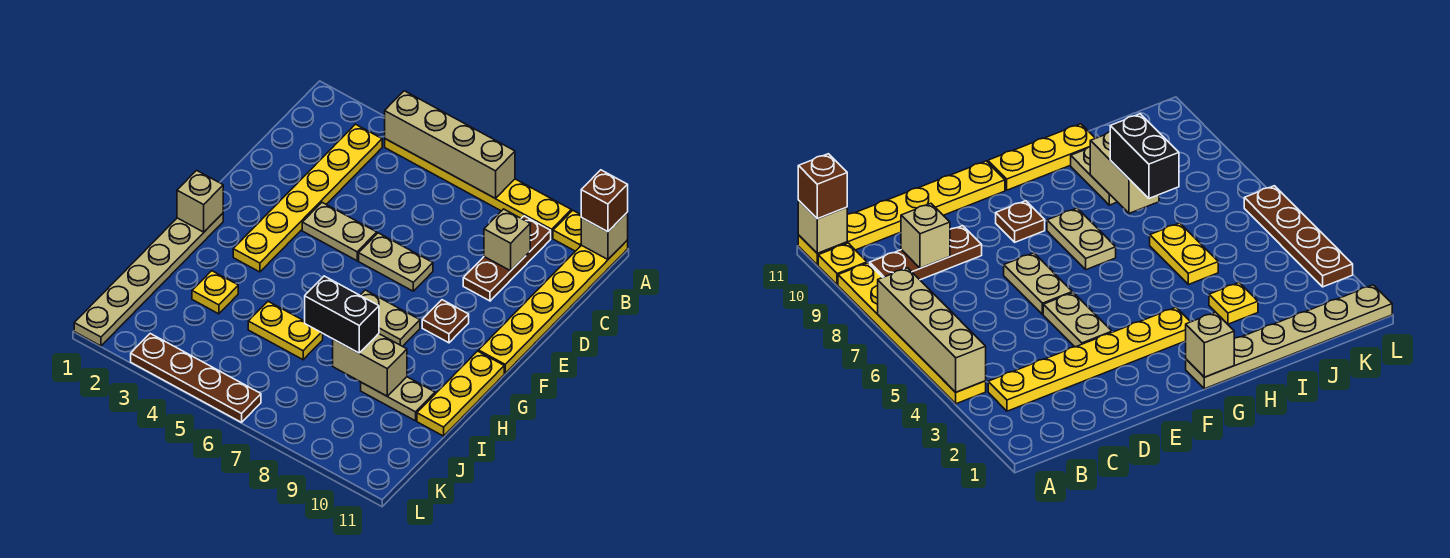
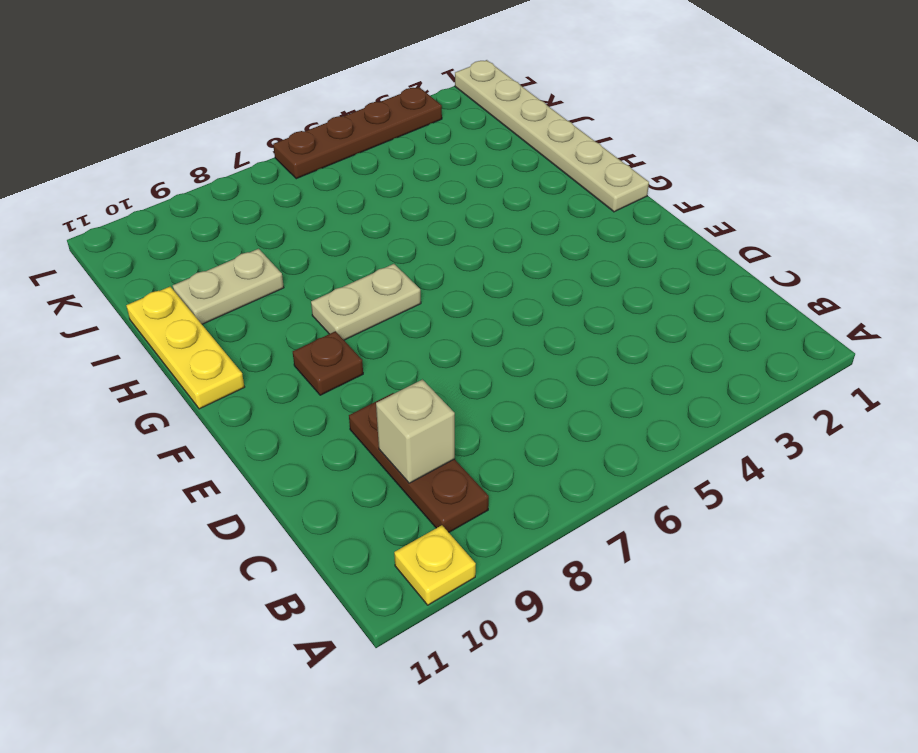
none -> yellow 1x6 plate [385,139,571,238]
none -> yellow 1x6 plate [479,240,628,373]
none -> yellow 1x6 plate [233,124,382,272]

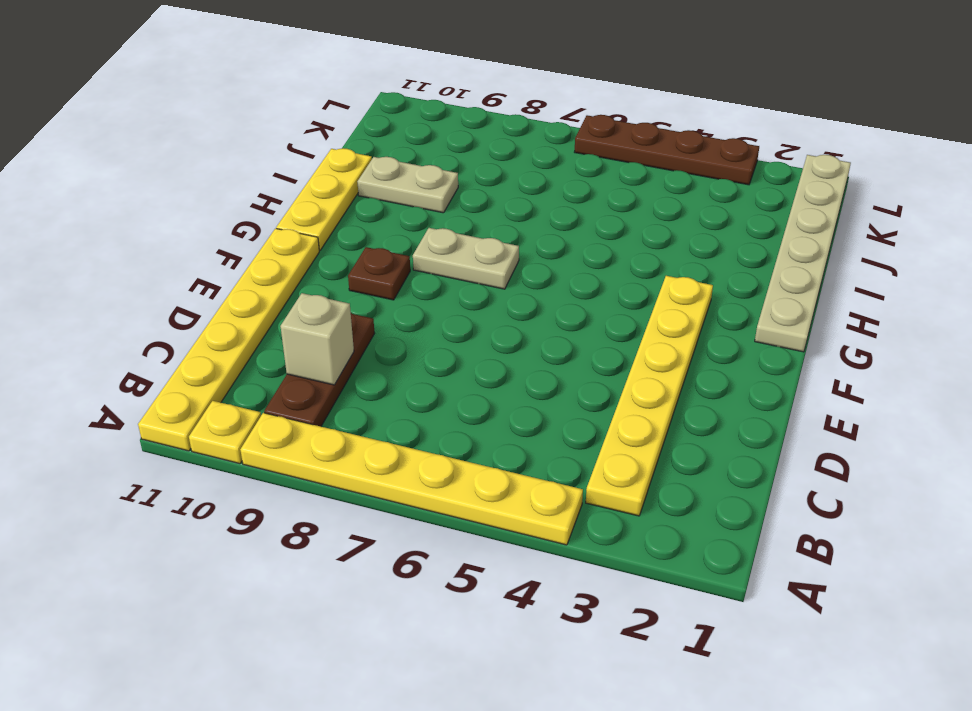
none -> tan 1x2 plate [302,203,377,261]
none -> tan 1x2 plate [359,233,433,291]
none -> yellow 1x1 plate [192,271,238,314]

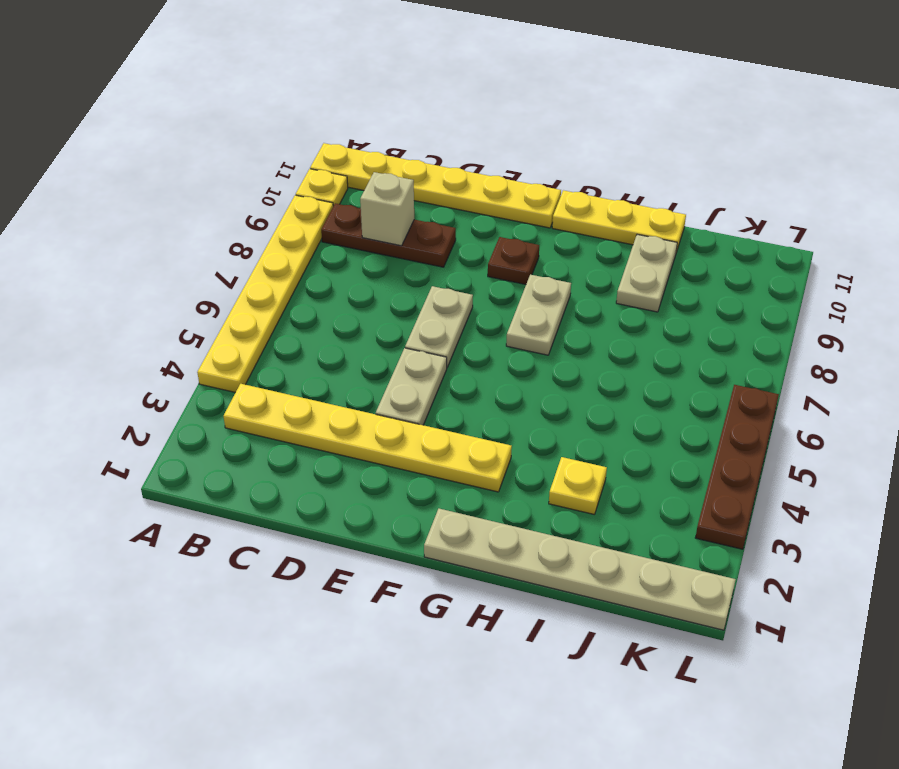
none -> yellow 1x2 plate [248,301,323,360]
none -> tan 1x4 brick [385,91,515,199]
none -> tan 1x1 brick [581,213,628,259]

